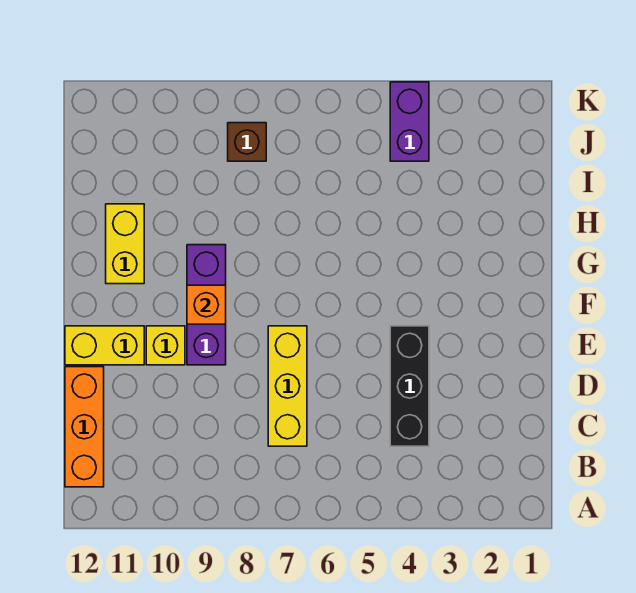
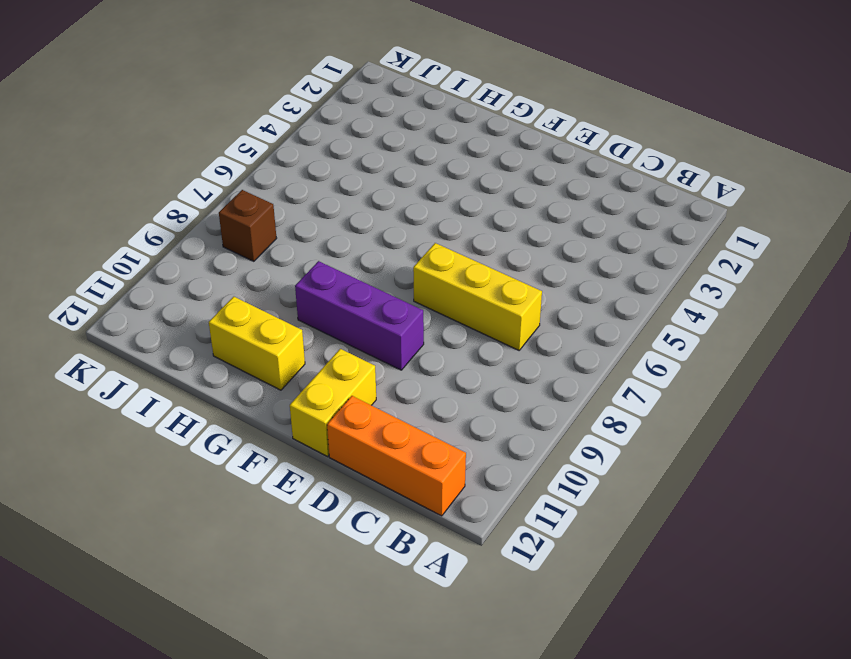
none -> black 1x3 brick [390,326,429,446]
none -> yellow 1x1 brick [146,326,185,365]

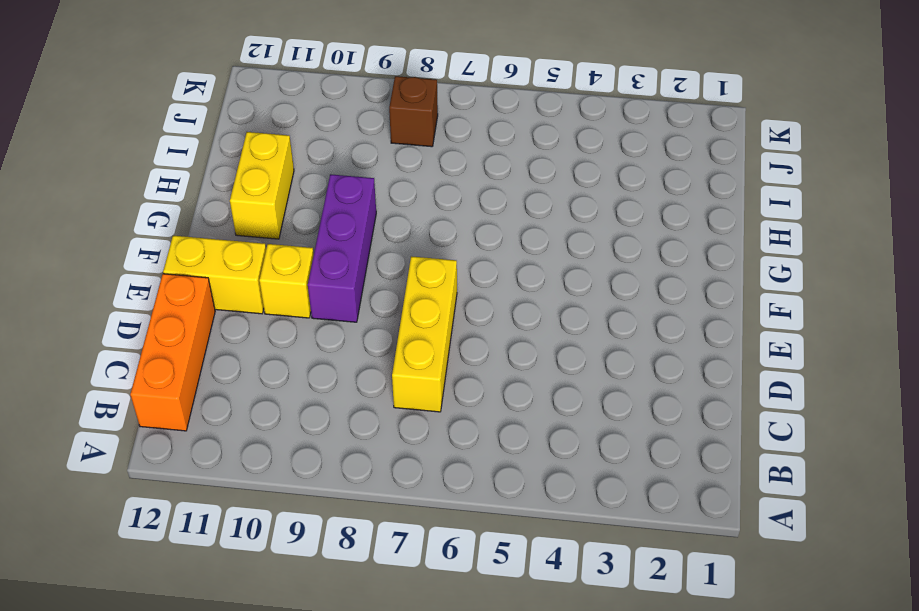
none -> black 1x3 brick [390,326,429,446]
none -> purple 1x2 brick [390,82,429,161]

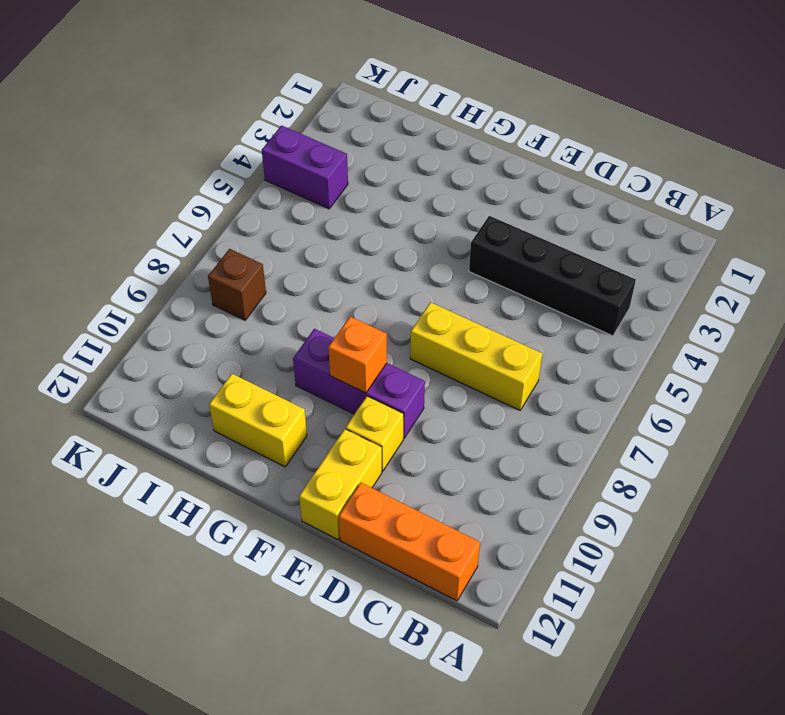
black 1x4 brick [469,216,636,336] -> black 1x3 brick [390,326,429,446]

